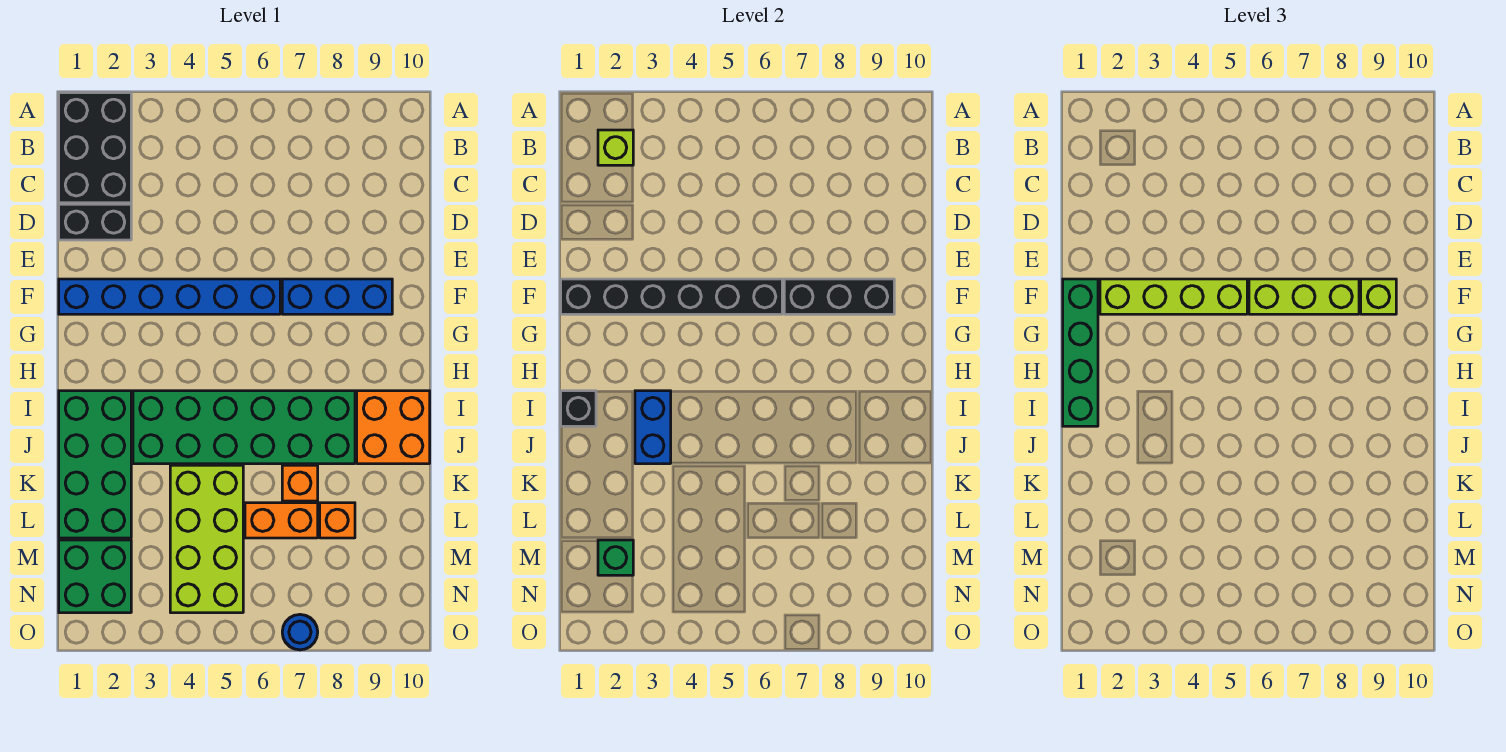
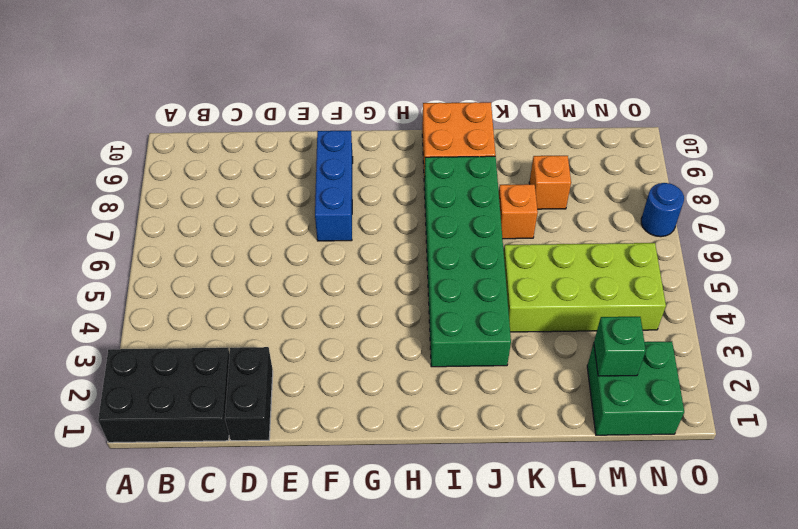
none -> blue 1x6 brick [59,279,280,314]
none -> green 2x4 brick [59,391,131,538]
none -> orange 1x2 brick [245,503,318,538]

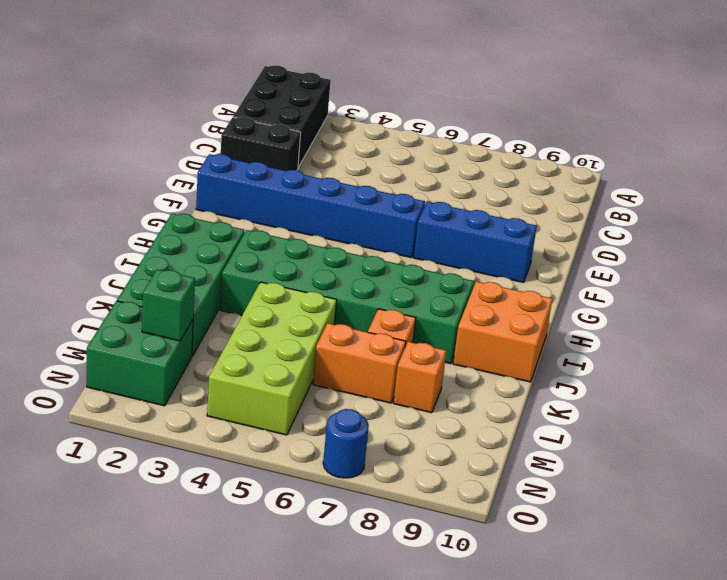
none -> lime 1x1 brick [598,130,633,165]
none -> black 1x6 brick [561,279,782,314]
none -> black 1x3 brick [784,279,894,314]

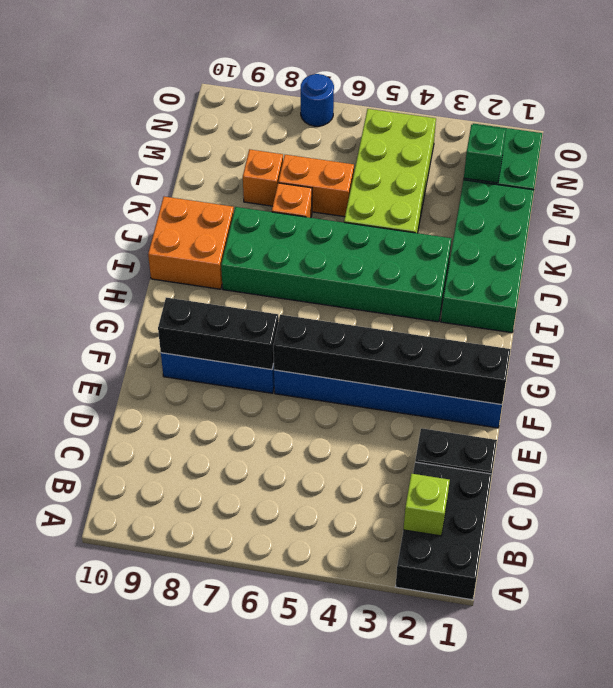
none -> black 1x1 brick [561,391,596,426]
none -> blue 1x2 brick [635,391,671,464]
none -> green 1x4 brick [1063,279,1098,426]

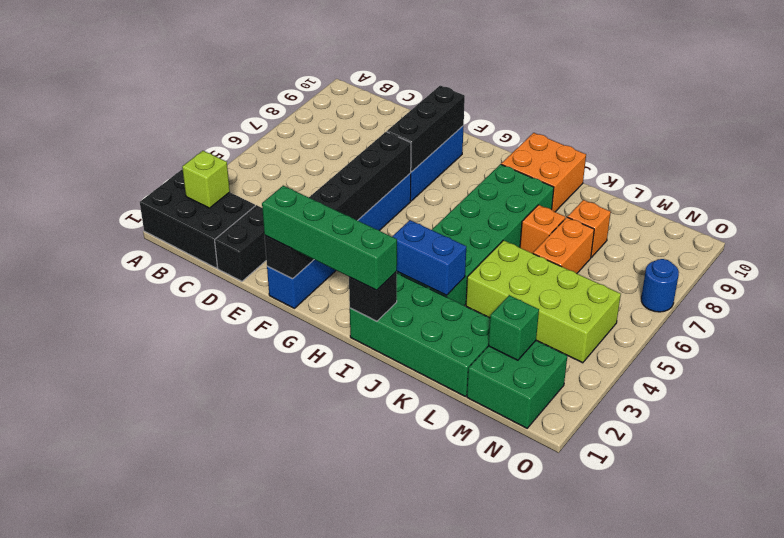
none -> lime 1x4 brick [1100,279,1247,314]
none -> lime 1x3 brick [1249,279,1359,314]
none -> lime 1x1 brick [1361,279,1396,314]

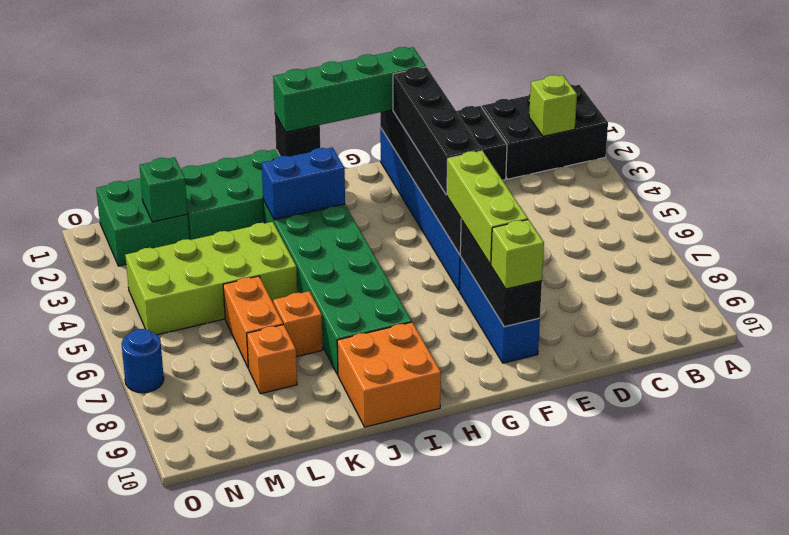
black 1x4 brick [393,67,482,195] -> lime 1x4 brick [1100,279,1247,314]

